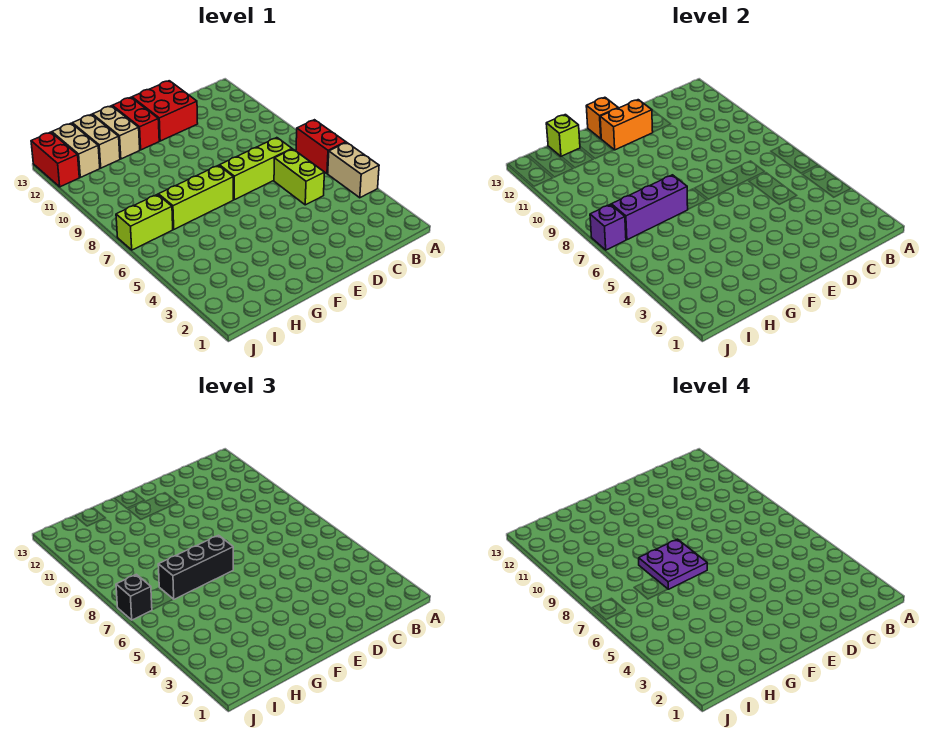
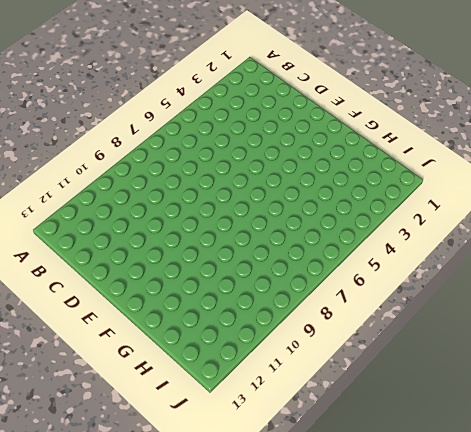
none -> tan 1x2 brick [328,142,379,198]
none -> red 1x2 brick [296,120,346,174]
none -> lime 1x2 brick [274,149,324,205]

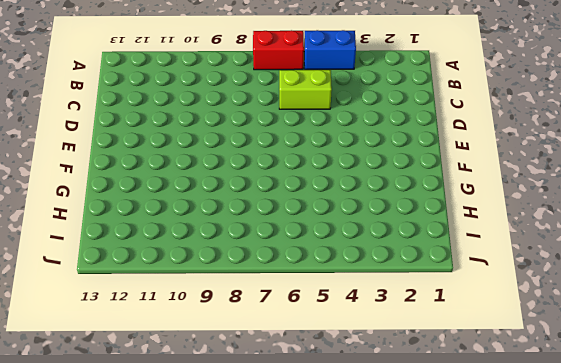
blue 1x2 brick [304,30,356,69] -> tan 1x2 brick [328,142,379,198]
none -> lime 1x3 brick [220,138,292,200]
none -> red 2x2 brick [132,81,198,141]
none -> lime 1x3 brick [158,165,233,229]

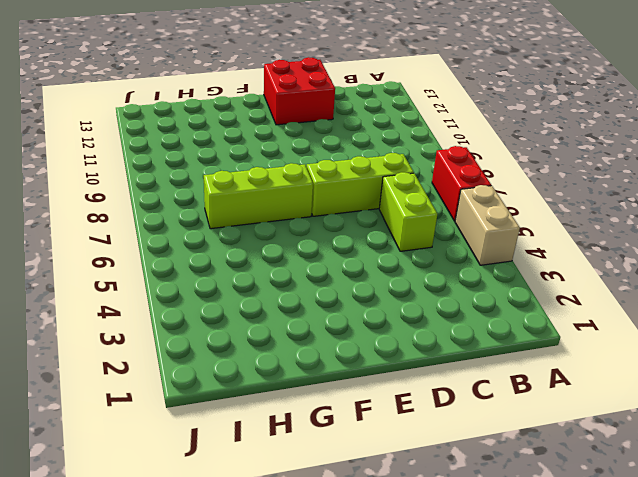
none -> red 1x2 brick [112,97,159,150]
none -> tan 1x2 brick [93,106,140,159]
none -> tan 1x2 brick [72,115,120,168]

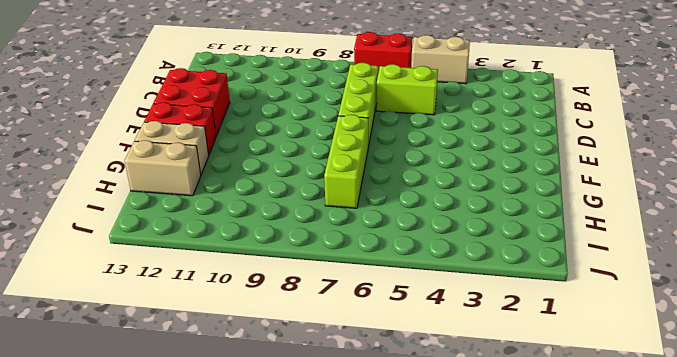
none -> lime 1x2 brick [116,194,173,250]
none -> tan 1x2 brick [52,123,100,177]
none -> red 1x2 brick [31,132,79,187]

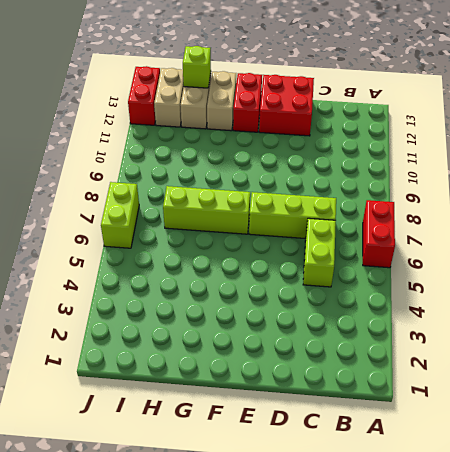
lime 1x2 brick [101,182,139,248] -> lime 1x2 brick turned to [116,194,173,250]
none -> tan 1x2 brick [328,142,379,198]
none -> orange 1x2 brick [600,100,653,150]
none -> orange 1x1 brick [586,97,618,139]

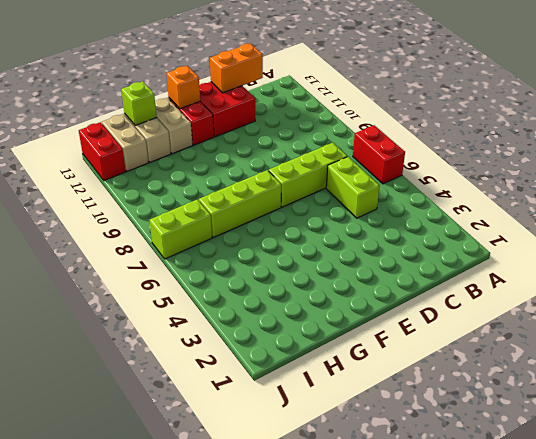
orange 1x2 brick [210,43,263,93] -> orange 1x2 brick moved to [600,100,653,150]
none -> tan 1x2 brick [328,142,379,198]
none -> purple 1x3 brick [611,175,688,240]
none -> purple 1x1 brick [590,204,626,250]

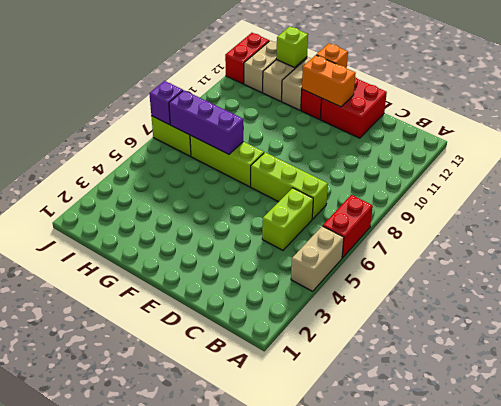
none -> black 1x3 brick [158,535,233,599]
none -> black 1x1 brick [116,574,152,620]
none -> purple 2x2 plate [639,539,707,589]

